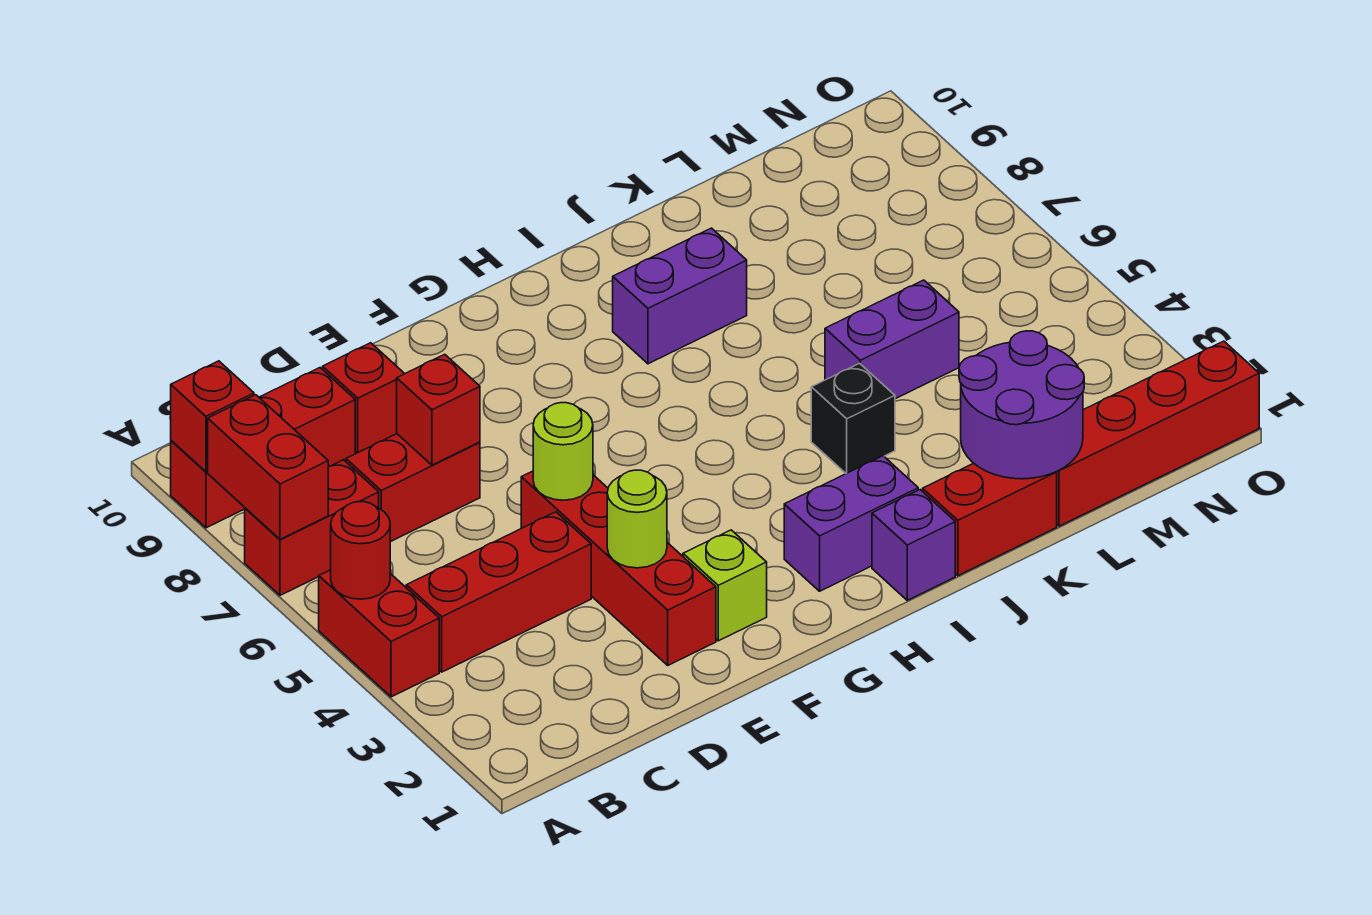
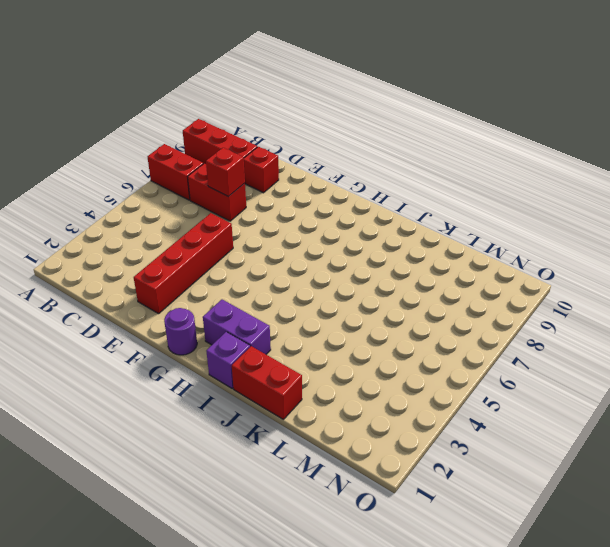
purple 1x1 round brick [164,308,197,355] -> none
none -> red 1x2 brick [319,570,439,697]
none -> red 1x3 brick [406,512,591,672]
none -> lime 1x1 brick [683,530,767,641]

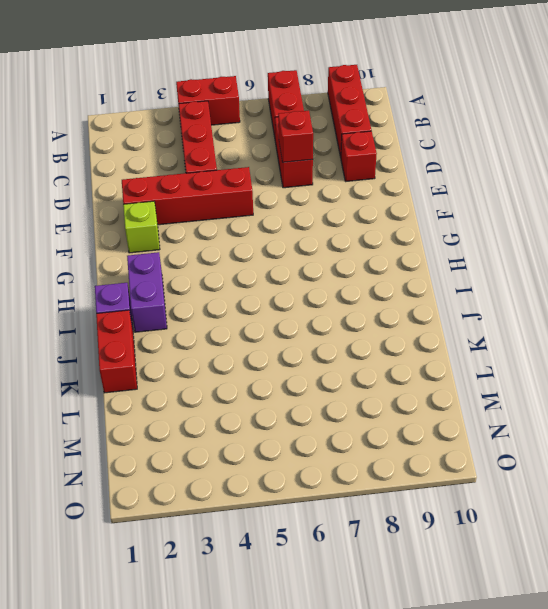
none -> purple 1x2 brick [613,228,747,364]
none -> black 1x1 brick [811,363,895,474]
none -> purple 1x2 brick [825,280,959,399]

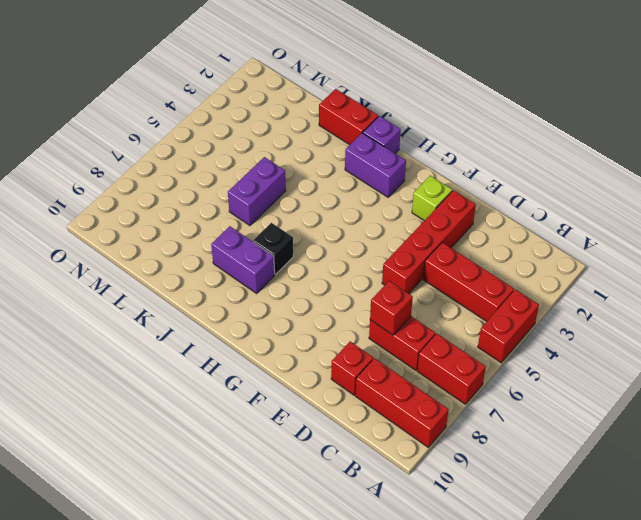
black 1x1 brick [253,223,293,274] -> black 1x1 brick moved to [811,363,895,474]
purple 1x2 brick [228,157,286,226] -> purple 1x2 brick turned to [825,280,959,399]
none -> red 1x4 brick [1057,341,1259,526]
none -> red 1x1 round brick [331,502,390,599]
none -> red 1x2 brick [208,395,328,539]

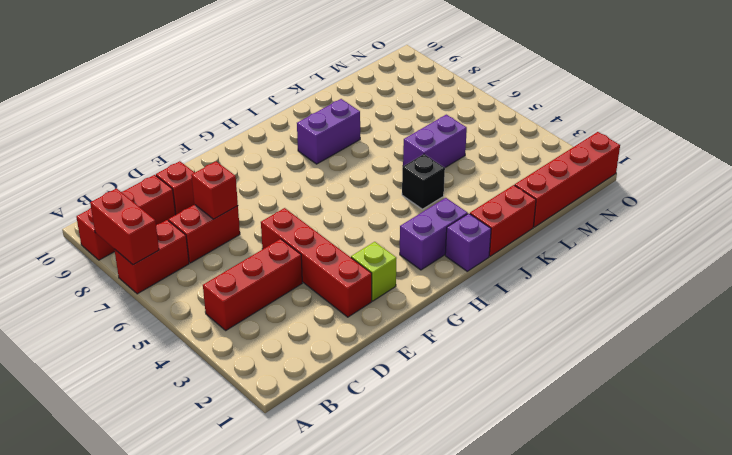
none -> red 1x2 brick [319,570,439,697]
none -> red 1x1 round brick [331,502,390,599]
none -> red 1x1 brick [171,361,254,472]

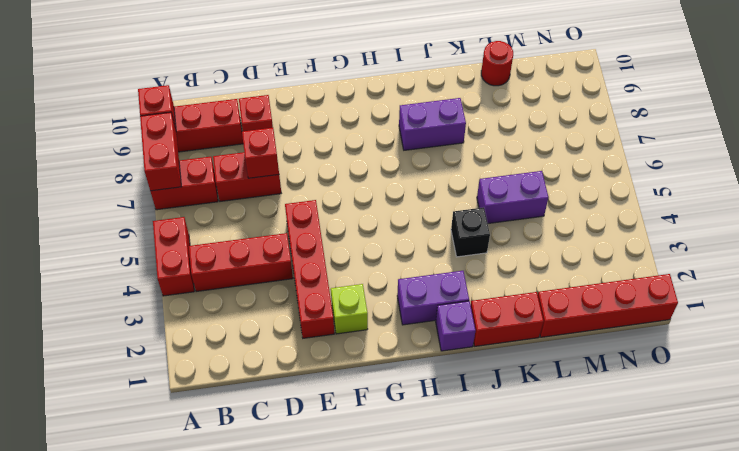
red 1x1 round brick [481,41,513,86] -> red 1x1 round brick moved to [331,502,390,599]
none -> lime 1x1 round brick [607,470,667,568]
none -> lime 1x1 round brick [533,403,593,500]
none -> purple 2x2 round brick [959,331,1084,479]

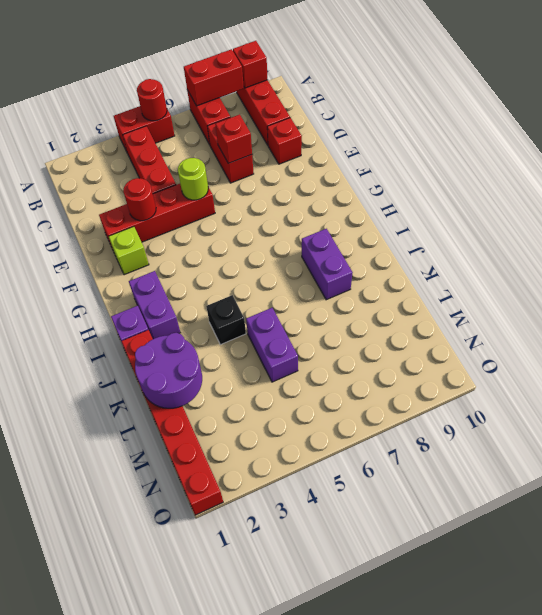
red 1x1 round brick [123,178,156,221] -> lime 1x1 round brick [607,470,667,568]

